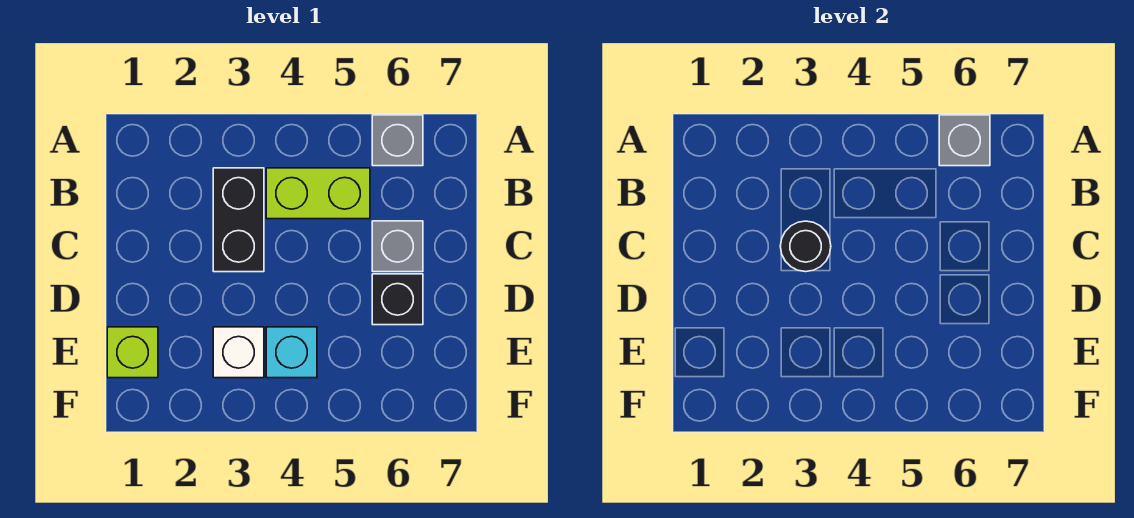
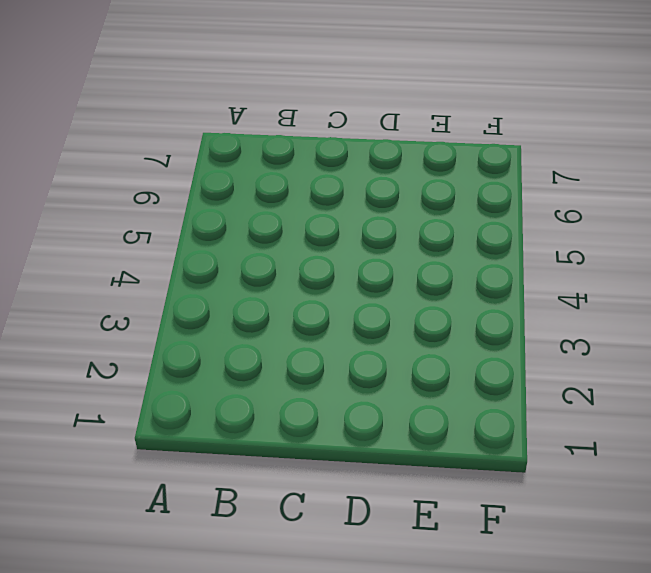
none -> grey 1x1 brick [372,115,423,166]
none -> black 1x2 brick [213,168,264,272]

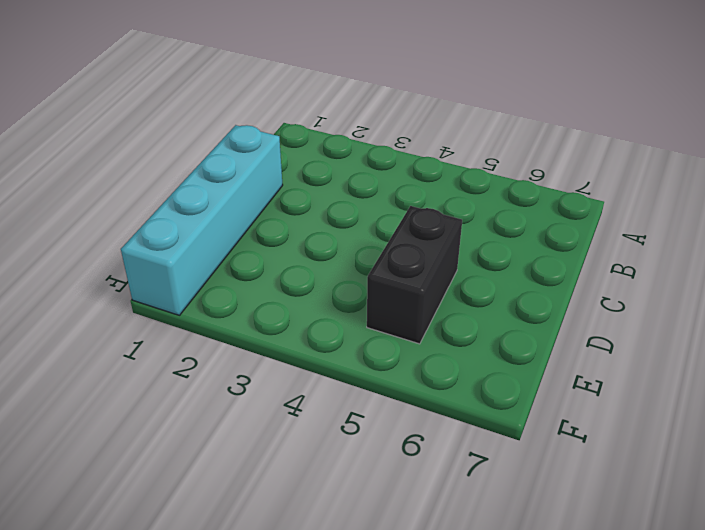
cyan 1x4 brick [121,125,283,315] -> lime 1x1 brick [107,327,158,378]
black 1x2 brick [367,206,462,344] -> black 1x2 brick moved to [213,168,264,272]
none -> grey 1x1 brick [372,115,423,166]
none -> lime 1x2 brick [266,168,370,219]

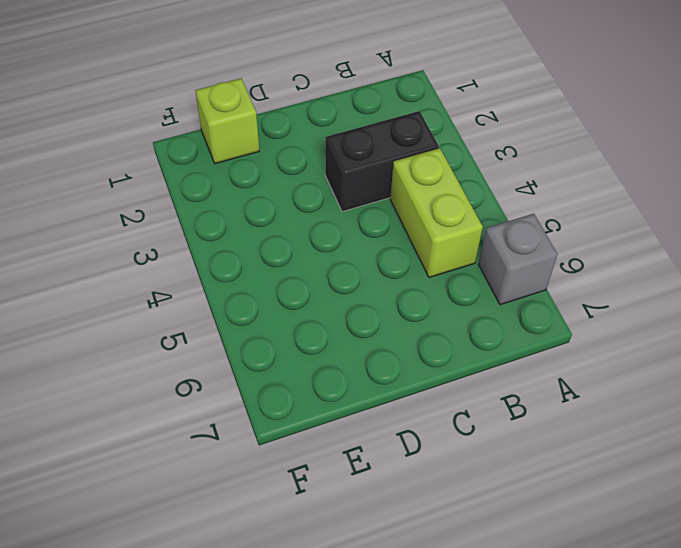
none -> grey 1x1 brick [372,221,423,272]
none -> black 1x1 brick [372,274,423,325]

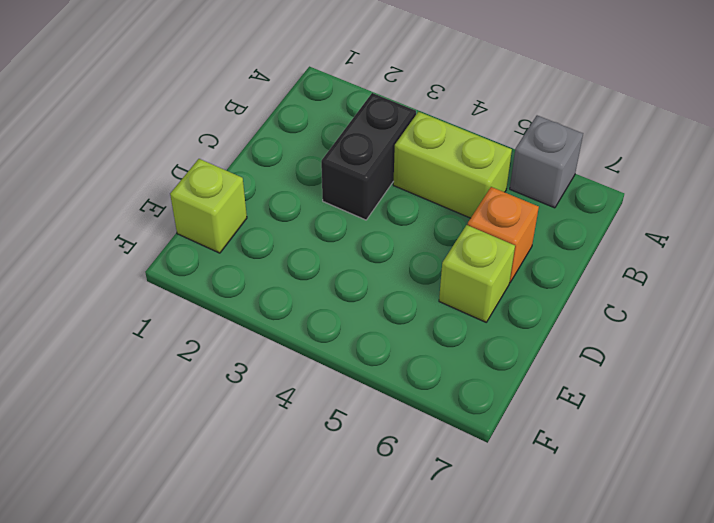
orange 1x1 brick [468,187,539,282] -> grey 1x1 brick [372,221,423,272]
lime 1x1 brick [439,225,515,322] -> black 1x1 brick [372,274,423,325]
none -> white 1x1 brick [213,327,264,378]
none -> cyan 1x1 brick [266,327,317,378]

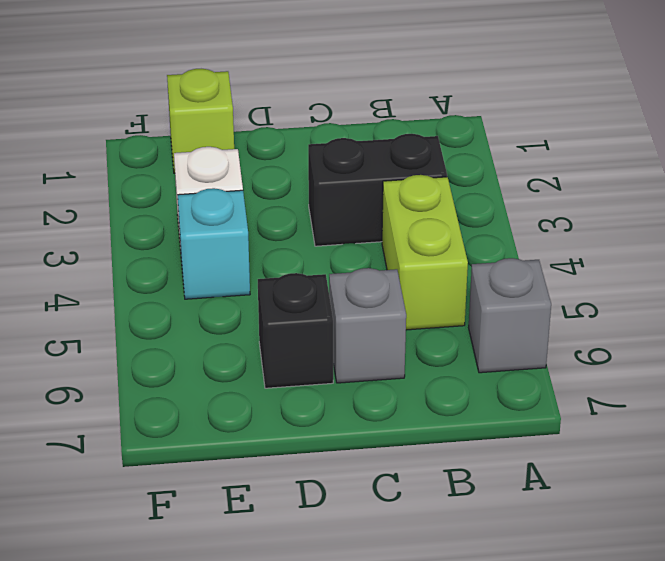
none -> grey 1x1 brick [939,115,990,166]
none -> black 1x1 round brick [780,221,831,272]

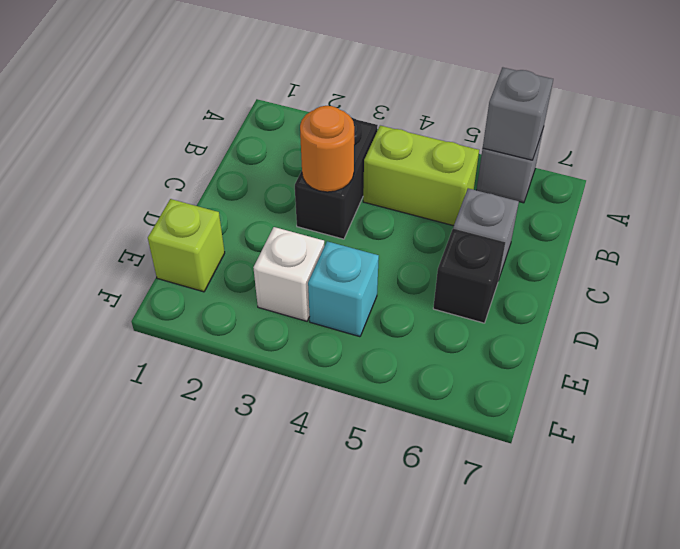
orange 1x1 round brick [300,106,354,192] -> black 1x1 round brick [780,221,831,272]

